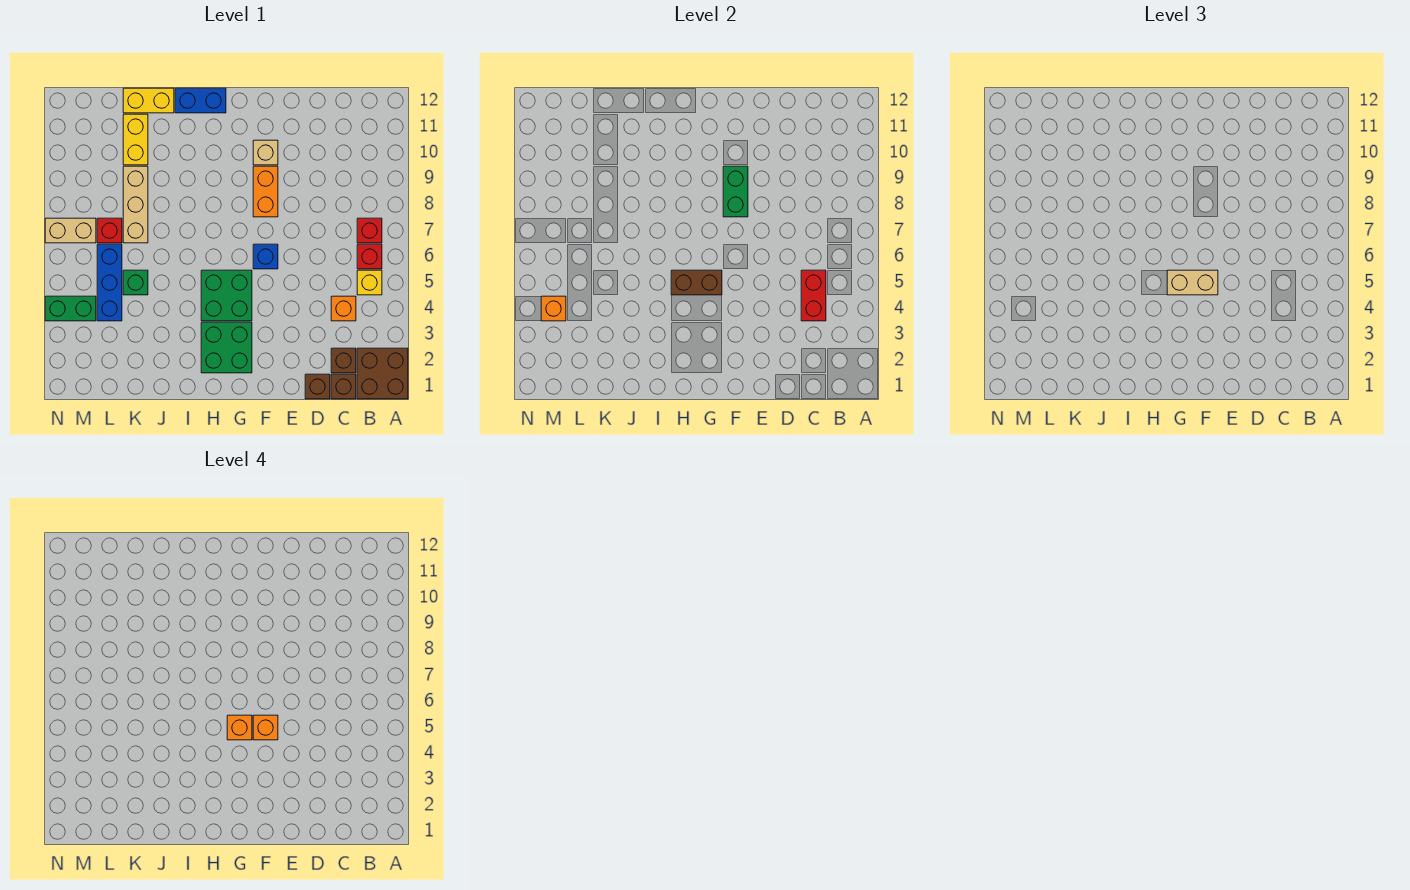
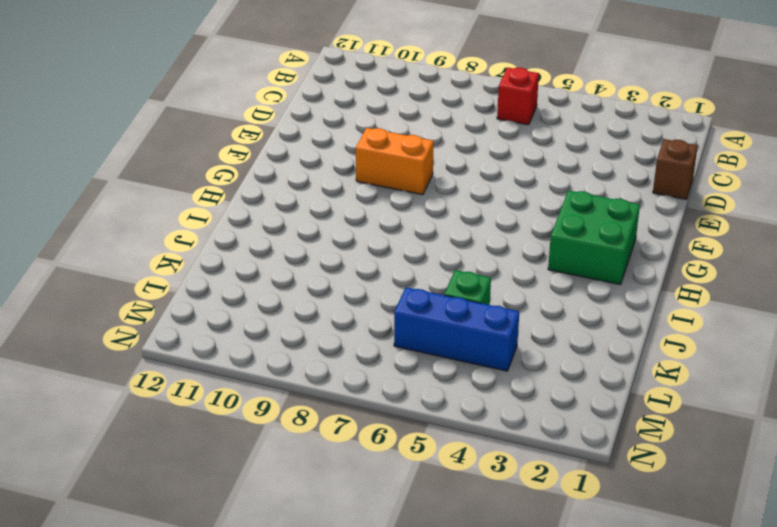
none -> brown 2x2 brick [357,348,408,399]
none -> yellow 1x1 brick [357,270,382,295]
none -> red 1x1 brick [357,218,382,243]

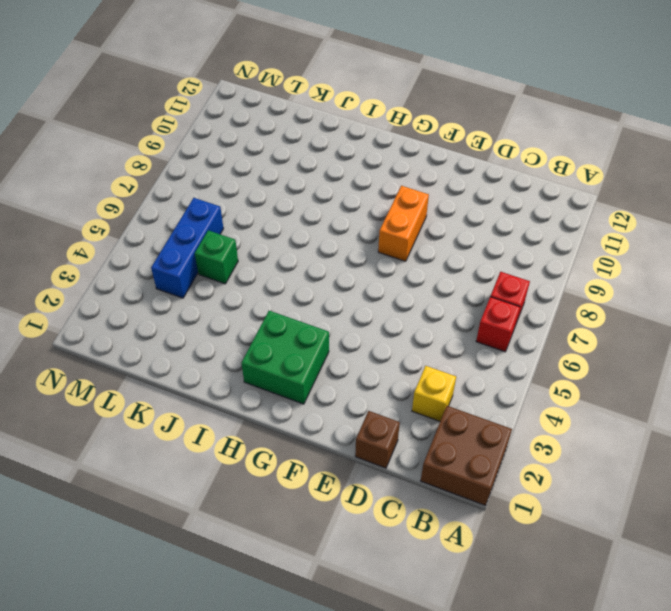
yellow 1x1 brick [412,366,456,421] -> yellow 1x1 brick moved to [357,270,382,295]
none -> brown 1x1 brick [331,374,356,399]
none -> brown 1x1 brick [331,348,356,373]
none -> orange 1x1 brick [331,296,356,321]

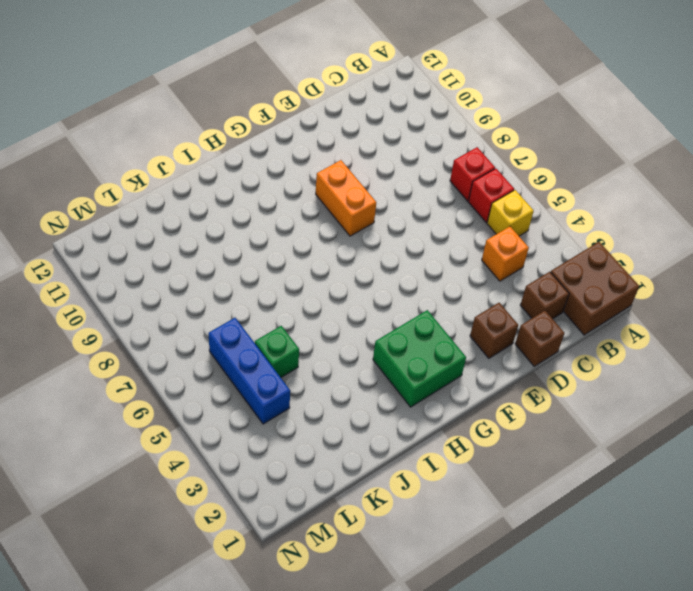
brown 1x1 brick [470,303,518,358] -> brown 1x1 brick moved to [331,374,356,399]
none -> blue 1x1 brick [253,244,278,269]
none -> tan 1x1 brick [253,140,278,165]
none -> green 2x2 brick [201,270,252,321]

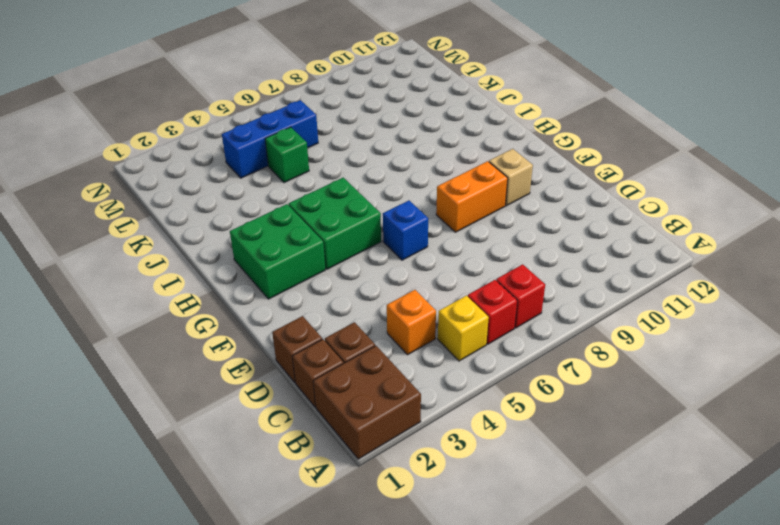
none -> blue 1x2 brick [175,88,226,113]
none -> yellow 1x2 brick [123,88,174,113]
none -> tan 1x3 brick [123,166,148,243]

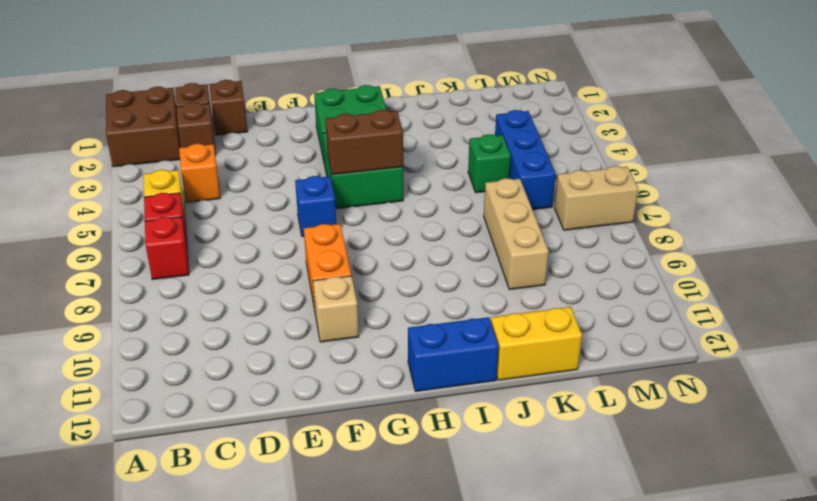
none -> yellow 1x2 brick [123,114,148,165]
none -> red 1x1 brick [97,218,122,243]
none -> green 1x2 brick [45,296,96,321]

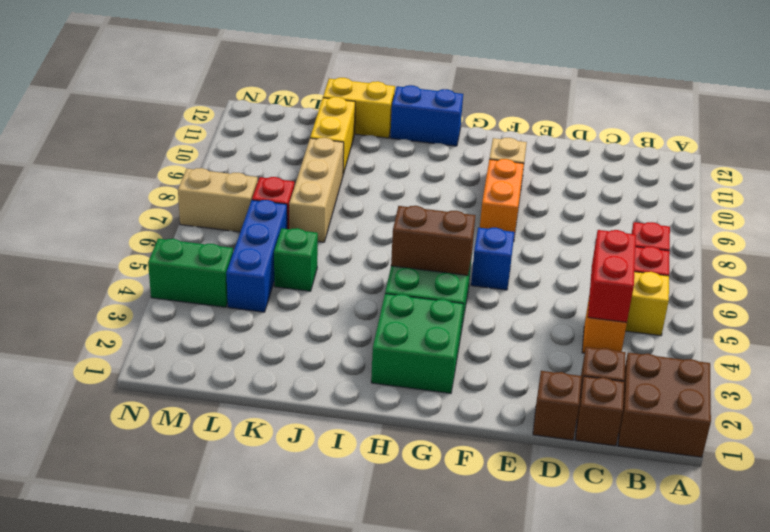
none -> green 1x2 brick [723,166,748,217]
none -> orange 1x1 brick [541,296,566,321]
none -> tan 1x2 brick [1167,270,1218,295]

